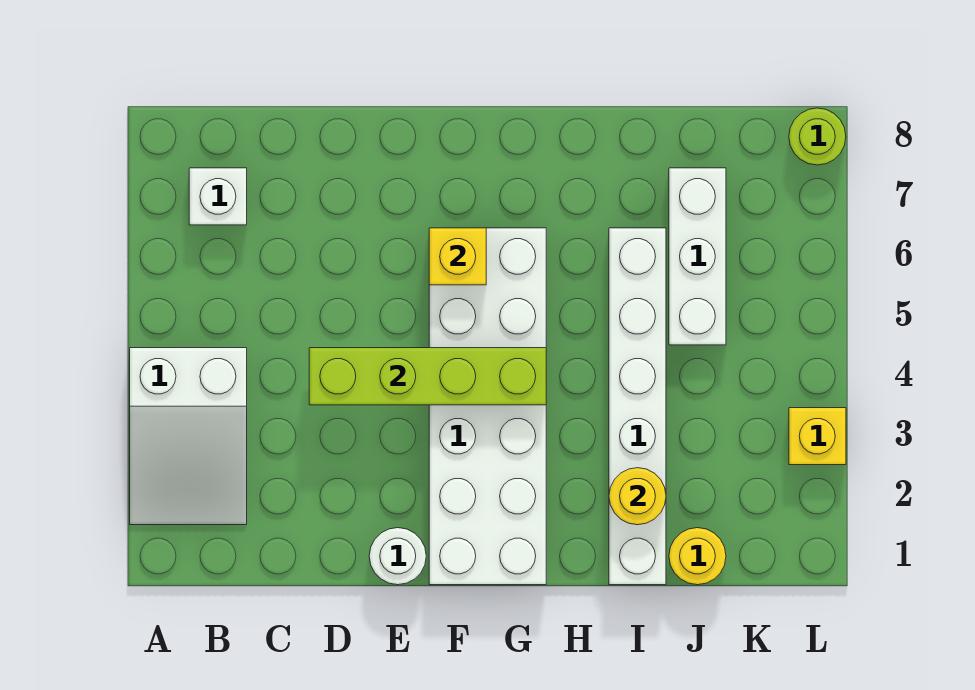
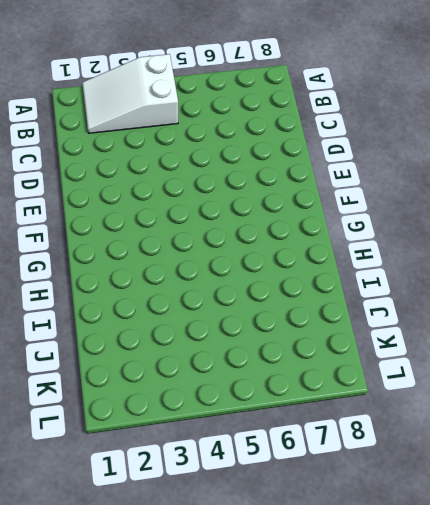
none -> white 1x1 brick [189,168,247,225]
none -> white 1x1 round brick [369,528,426,585]
none -> white 2x6 brick [429,228,546,585]

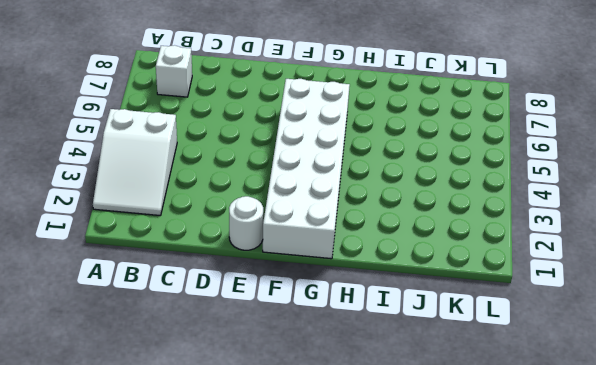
none -> white 1x6 brick [609,228,666,585]
none -> yellow 1x1 round brick [669,528,726,585]
none -> white 1x3 brick [669,168,726,345]

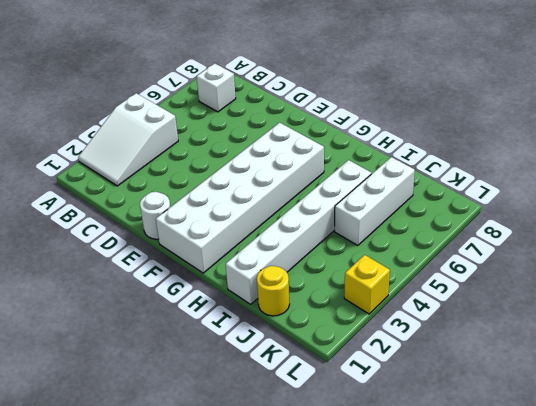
none -> lime 1x1 round brick [789,108,846,165]
none -> lime 1x4 brick [309,348,546,405]
none -> yellow 1x1 brick [429,228,486,285]

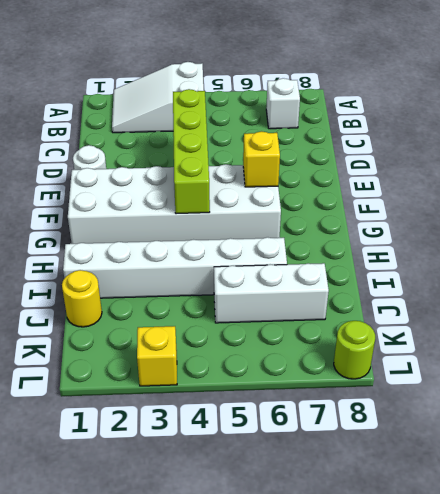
none -> yellow 1x1 round brick [609,468,666,525]

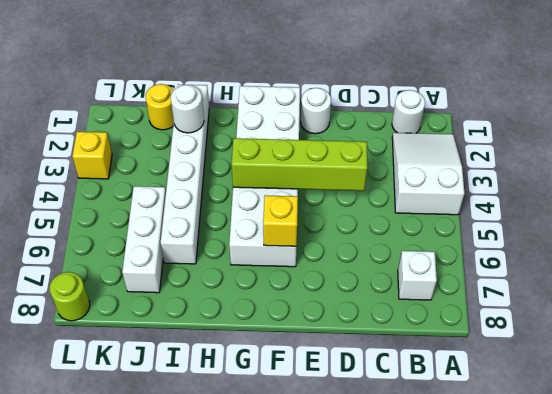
white 1x1 round brick [392,90,425,133] -> none
white 1x1 round brick [171,85,204,133] -> yellow 1x1 round brick [609,468,666,525]

